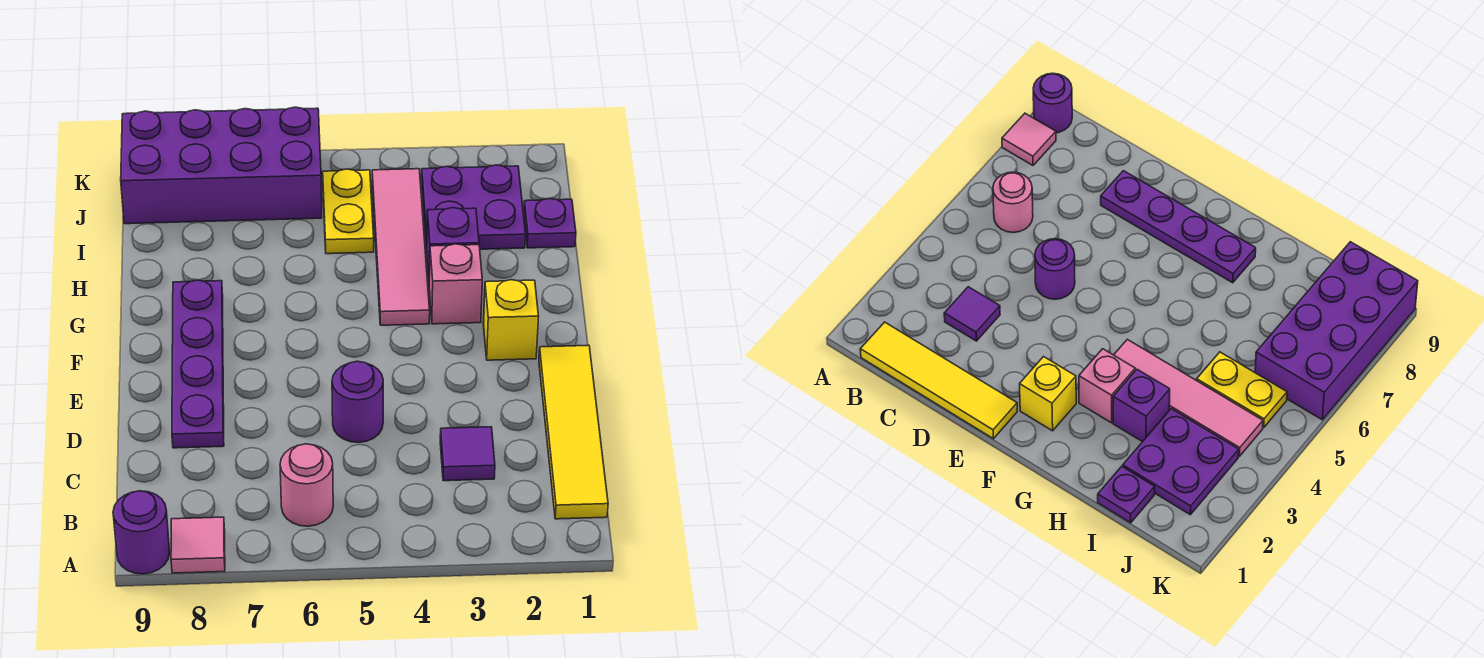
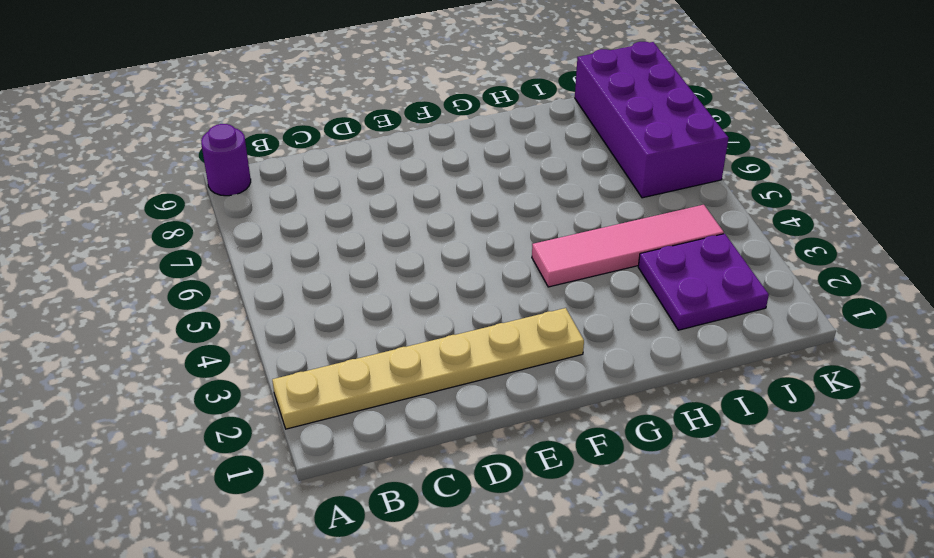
tan 1x6 plate [272,308,584,429] -> yellow 1x1 brick [483,280,539,360]
none -> pink 1x1 tile [171,517,225,573]
none -> yellow 1x4 tile [539,345,608,519]
none -> pink 1x1 round brick [280,444,333,526]

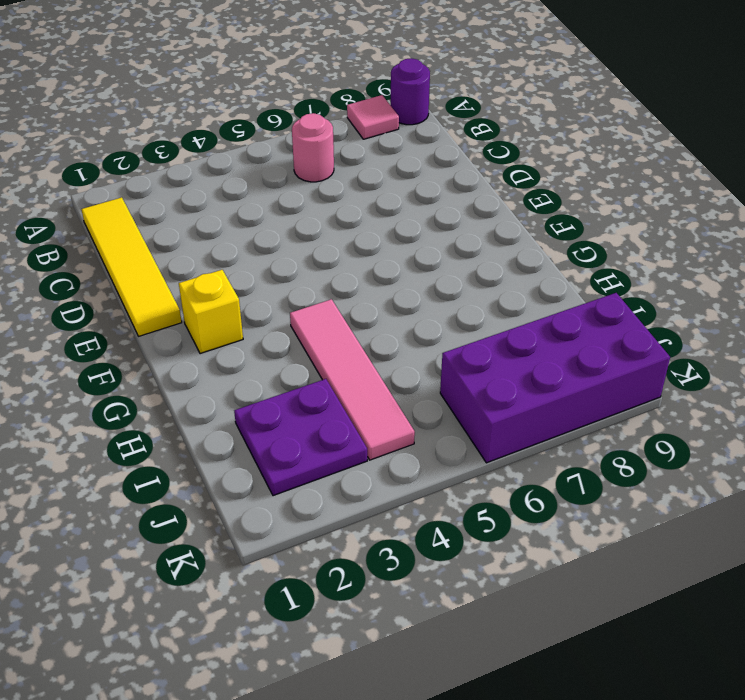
none -> purple 1x1 tile [440,427,495,481]
none -> purple 1x1 round brick [332,361,383,442]
none -> purple 1x4 plate [172,280,224,448]

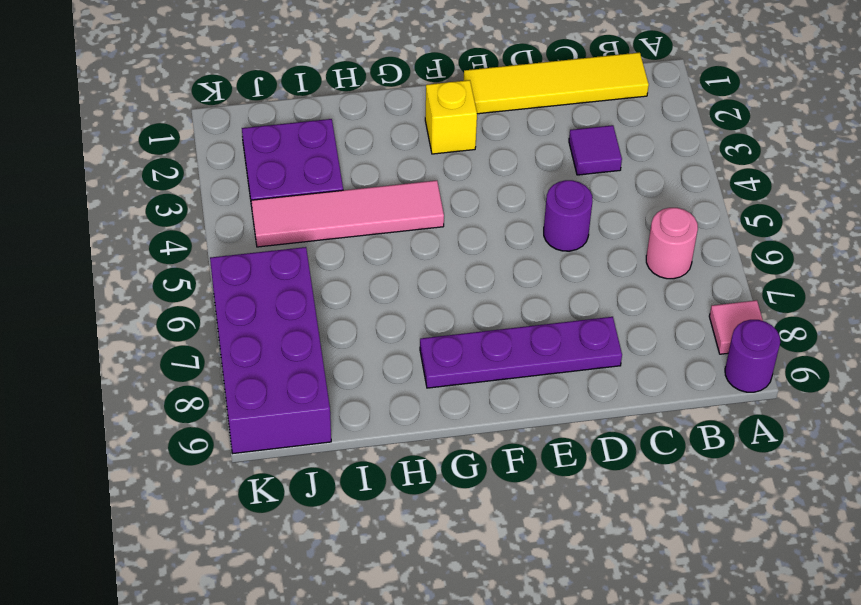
none -> pink 1x1 brick [429,244,482,324]
none -> purple 1x1 brick [427,208,479,278]
none -> purple 1x1 plate [524,198,576,248]

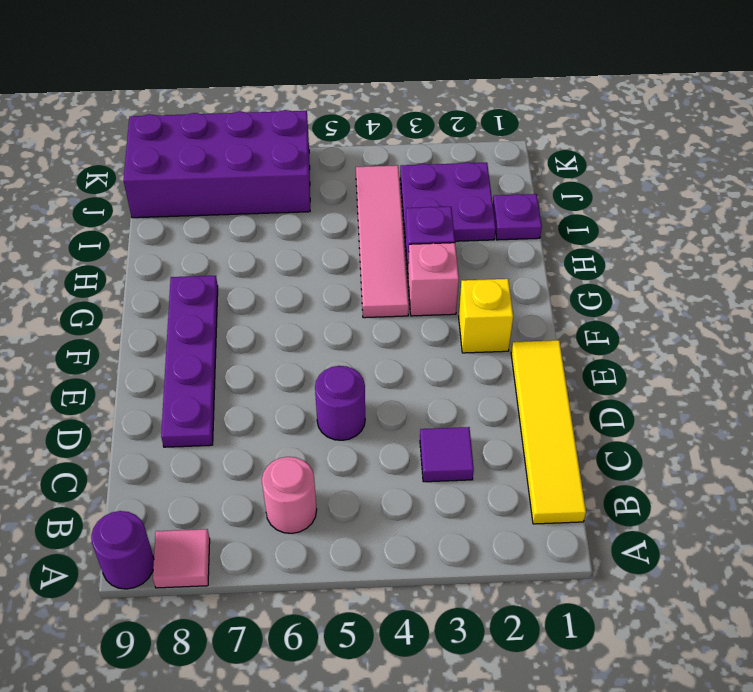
none -> yellow 1x2 plate [323,169,374,254]

